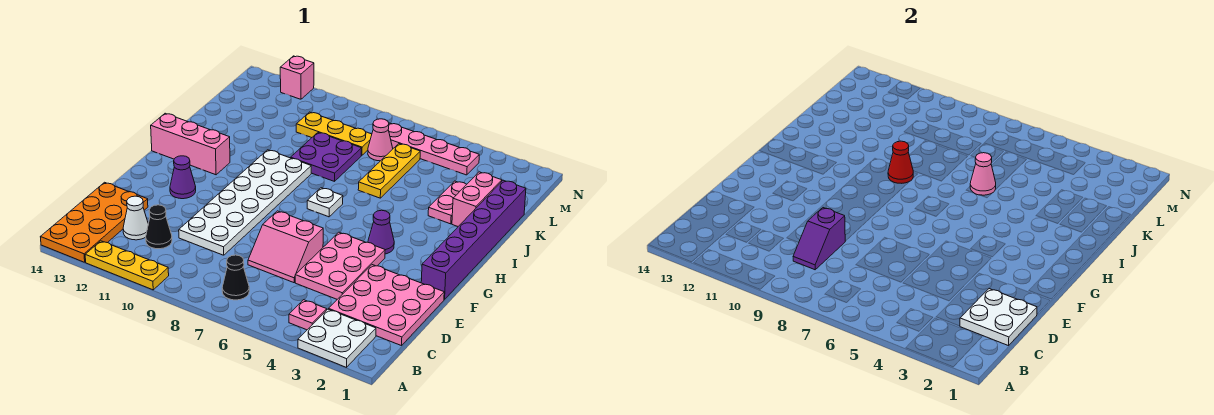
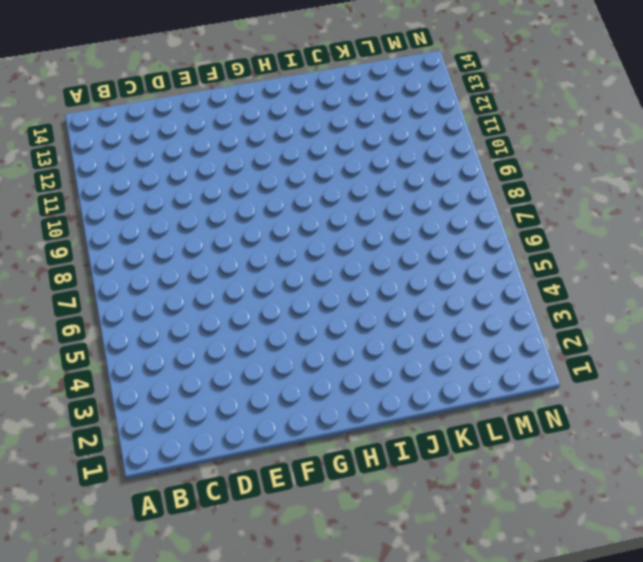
none -> white 2x2 plate [298,309,376,367]
none -> yellow 1x3 plate [85,241,169,290]
none -> orange 2x4 plate [41,182,148,262]

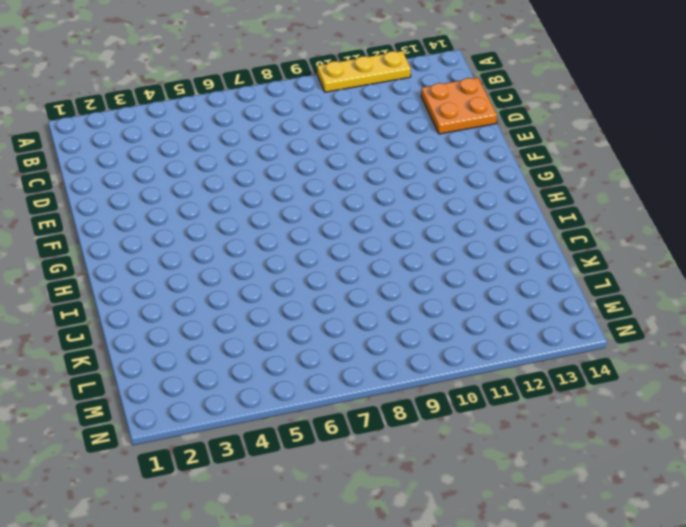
orange 2x2 plate [421,78,497,134] -> orange 2x4 plate [41,182,148,262]
none -> white 2x2 plate [298,309,376,367]
none -> pink 1x1 plate [289,300,327,330]
none -> black 1x1 cone [222,255,249,300]

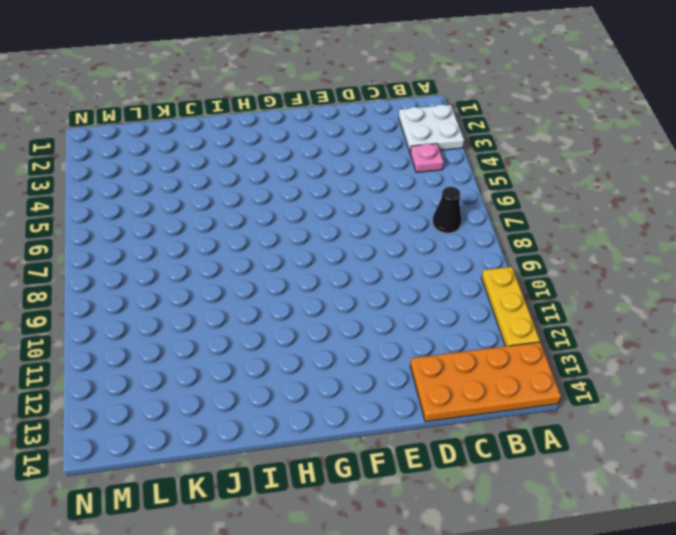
none -> pink 3x3 plate [329,265,444,346]
none -> black 1x1 cone [146,205,172,249]
none -> white 1x1 cone [123,196,148,240]

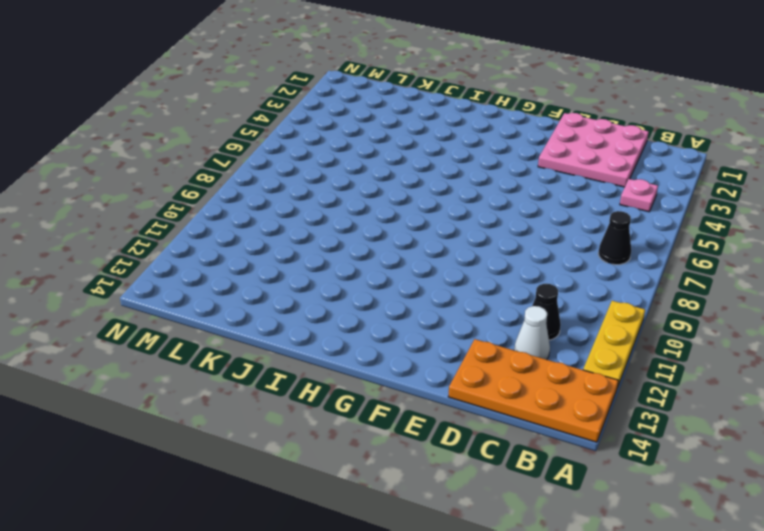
none -> white 2x2 plate [298,309,376,367]
none -> pink 2x3 plate [295,232,385,299]
none -> pink 2x2 slope [248,211,323,283]

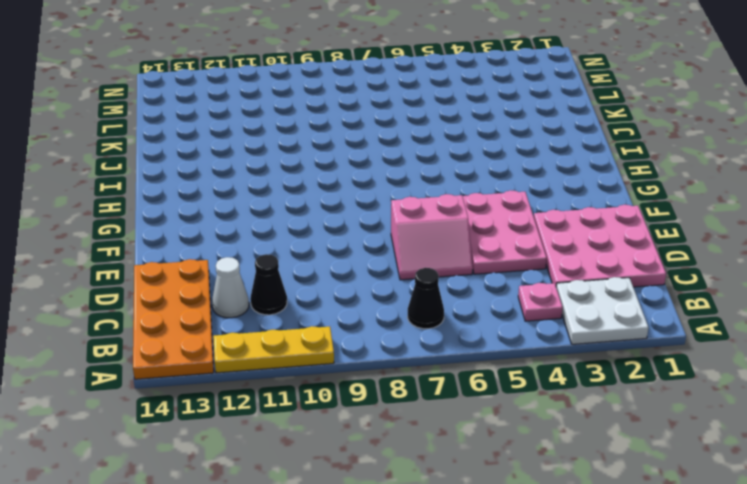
none -> white 2x6 plate [179,150,311,255]
none -> purple 1x6 brick [421,180,526,300]
none -> purple 1x1 cone [170,156,196,199]

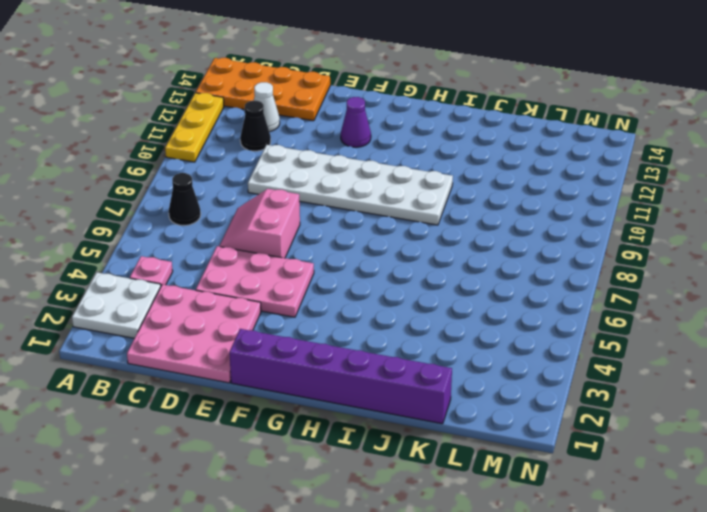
none -> purple 1x1 cone [368,210,394,254]
none -> white 1x1 plate [307,188,343,217]
none -> pink 1x3 brick [151,113,230,175]

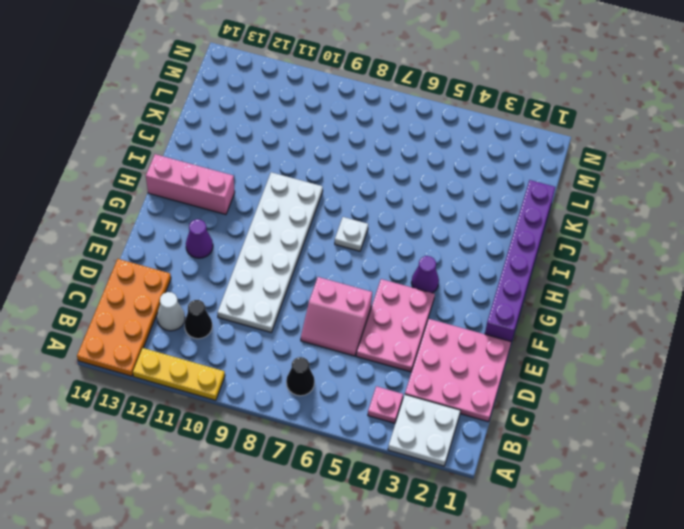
none -> pink 1x2 brick [452,172,502,227]
none -> pink 1x2 plate [428,181,467,224]
none -> yellow 1x3 plate [358,144,420,198]

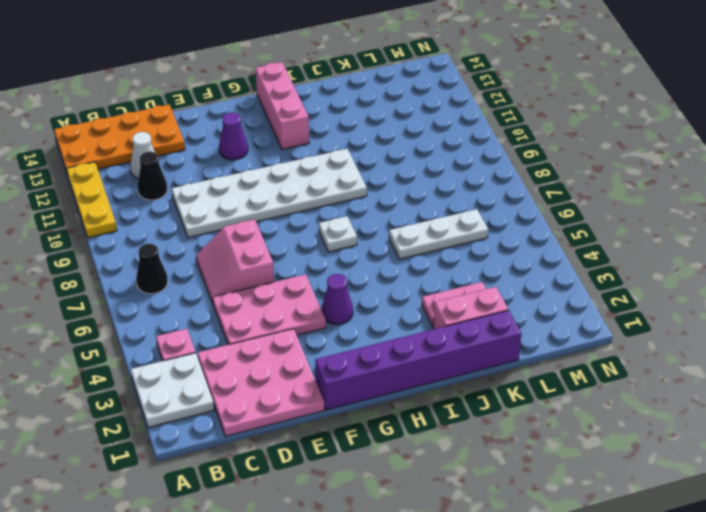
white 1x3 plate [389,209,488,259] -> yellow 1x3 plate [358,144,420,198]
none -> purple 2x2 plate [291,133,362,181]
none -> pink 1x1 cone [368,119,393,161]
none -> yellow 1x3 plate [296,112,372,155]

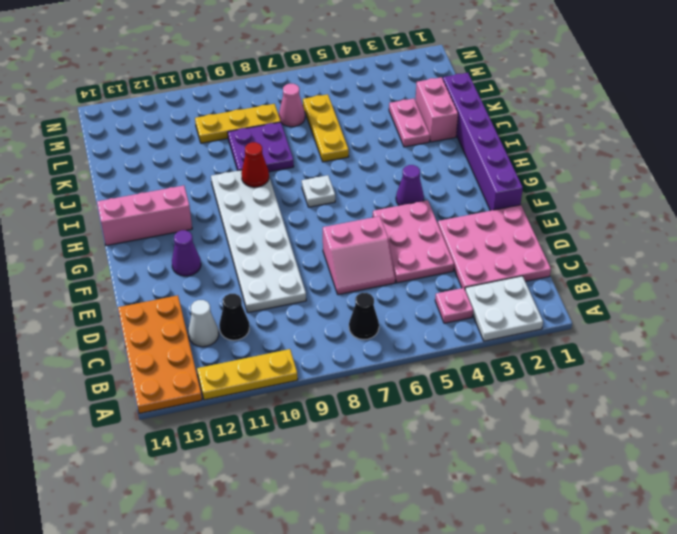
none -> pink 1x4 plate [388,123,479,175]
none -> pink 1x1 brick [280,56,314,99]
none -> white 2x2 plate [960,289,1037,346]

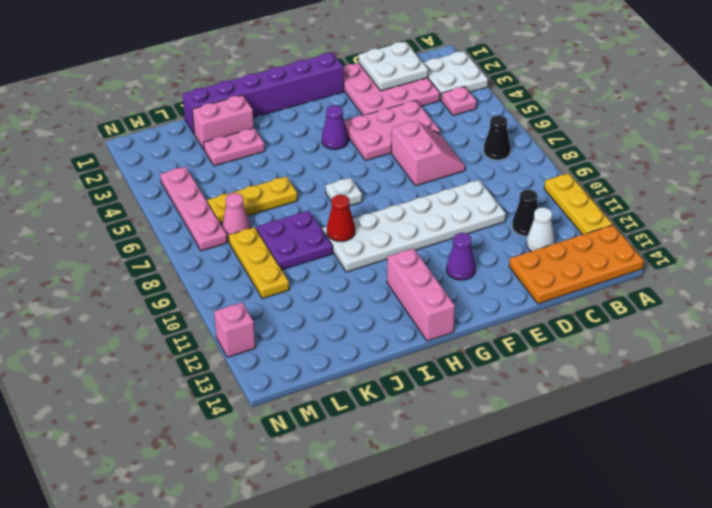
none -> purple 1x2 slope [793,208,845,270]
none -> pink 1x1 cone [970,153,996,195]

